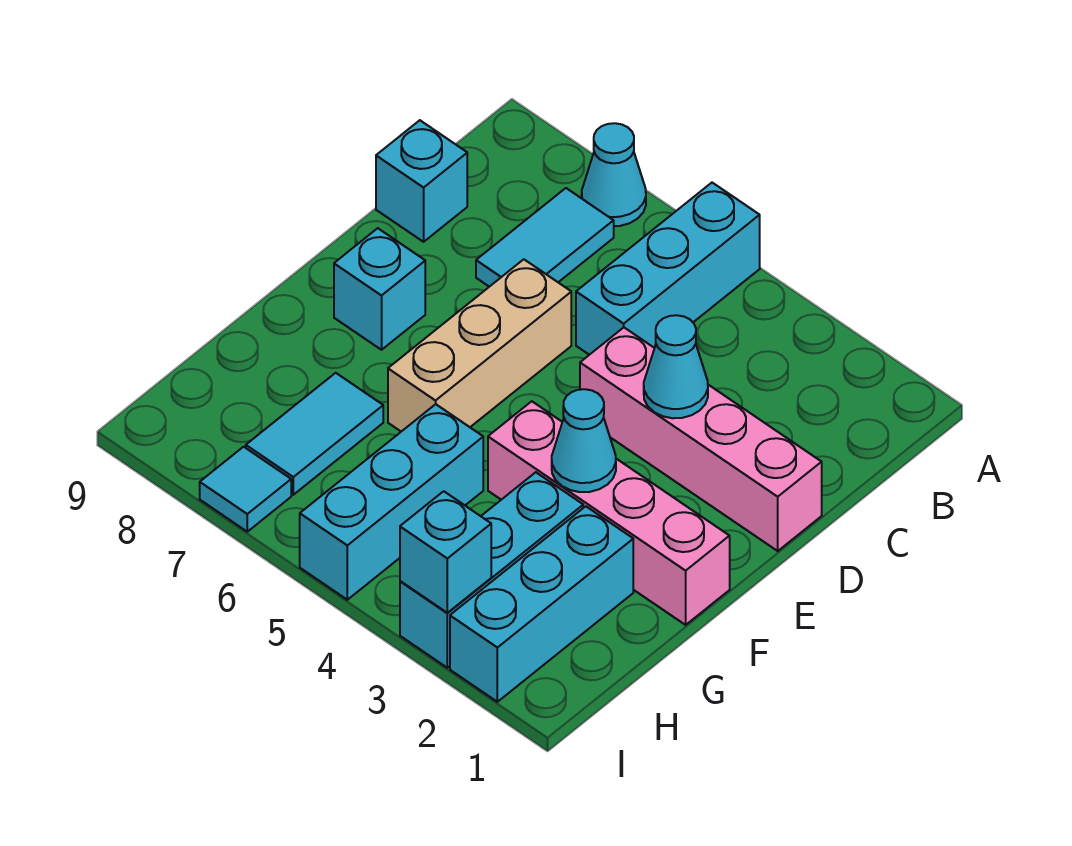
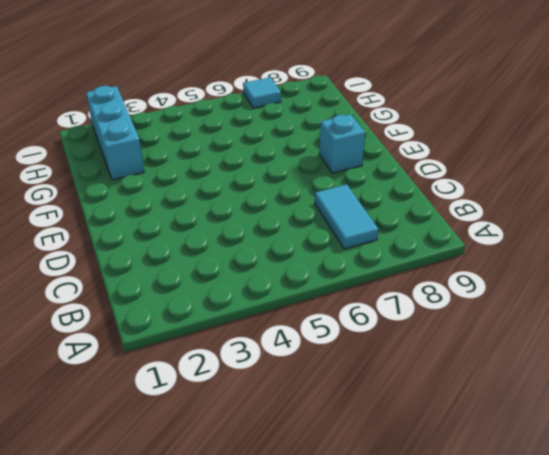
none -> cyan 1x3 brick [576,183,760,355]
none -> cyan 1x1 cone [582,123,646,226]
none -> cyan 1x1 brick [376,120,467,242]

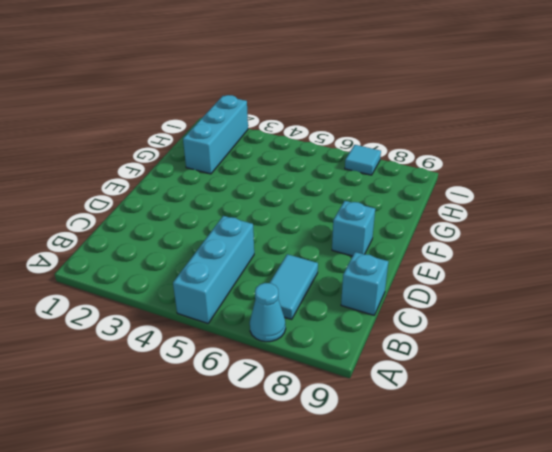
none -> pink 1x4 brick [580,328,822,551]
none -> tan 1x3 brick [388,259,571,432]
none -> pink 1x4 brick [488,401,730,625]

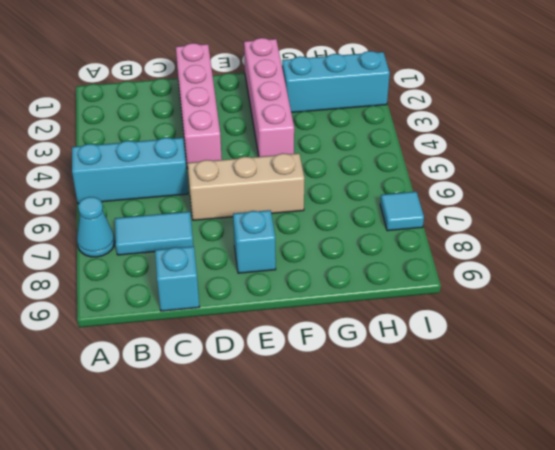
none -> cyan 1x3 brick [400,472,583,668]
none -> cyan 1x3 brick [300,404,483,600]
none -> cyan 1x2 tile [246,373,383,495]

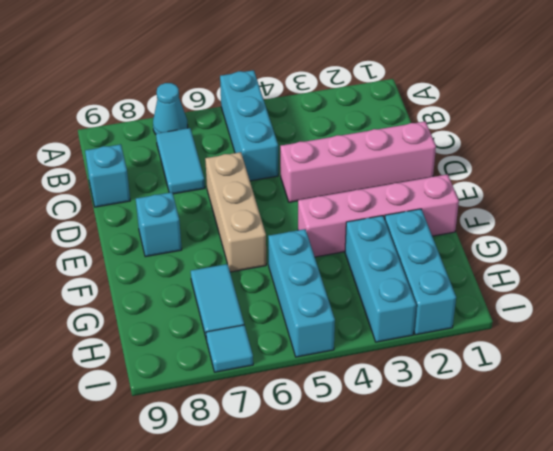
none -> cyan 1x1 cone [644,315,708,418]
none -> cyan 1x1 cone [552,389,616,492]
none -> cyan 1x1 brick [400,491,491,613]

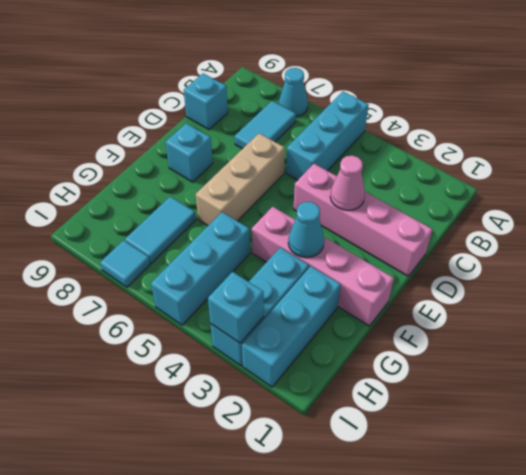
pink 1x1 cone [330,156,365,210] -> cyan 1x1 cone [644,315,708,418]

